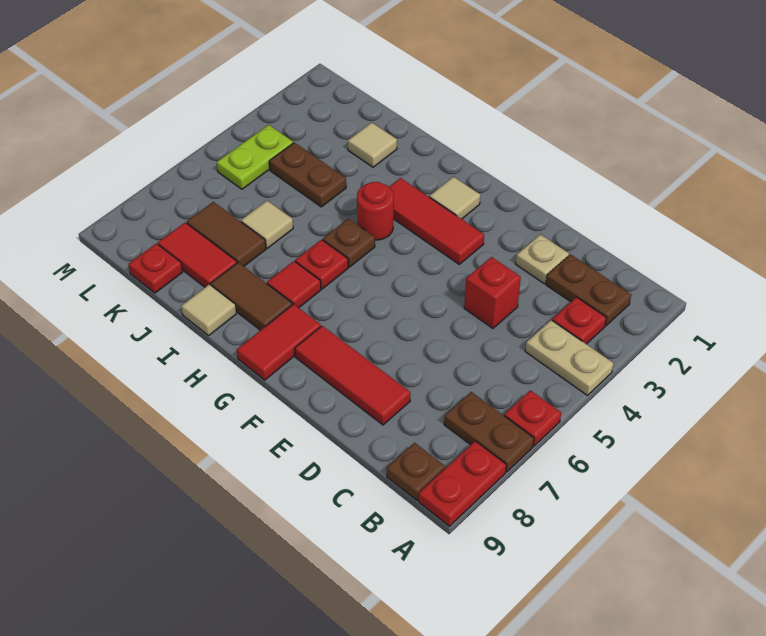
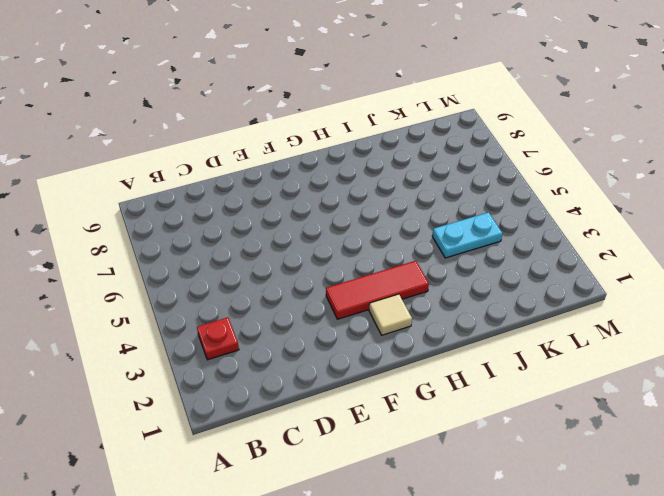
cyan 1x2 plate [432,212,502,258] -> brown 1x2 plate [269,143,346,207]
none -> tan 1x2 plate [525,320,614,395]
none -> red 1x1 plate [504,390,561,446]
none -> brown 1x2 plate [444,392,534,472]

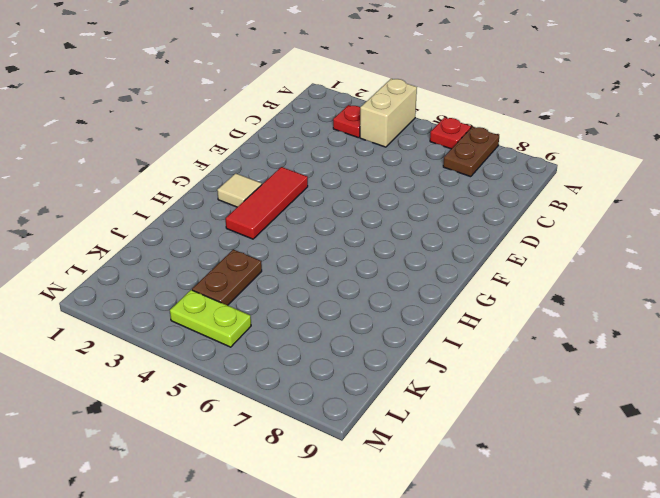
tan 1x2 brick [360,79,417,147] -> tan 1x2 plate [525,320,614,395]
none -> red 1x2 plate [418,441,506,526]
none -> brown 1x2 plate [546,254,631,326]
none -> brown 1x1 plate [387,443,445,500]

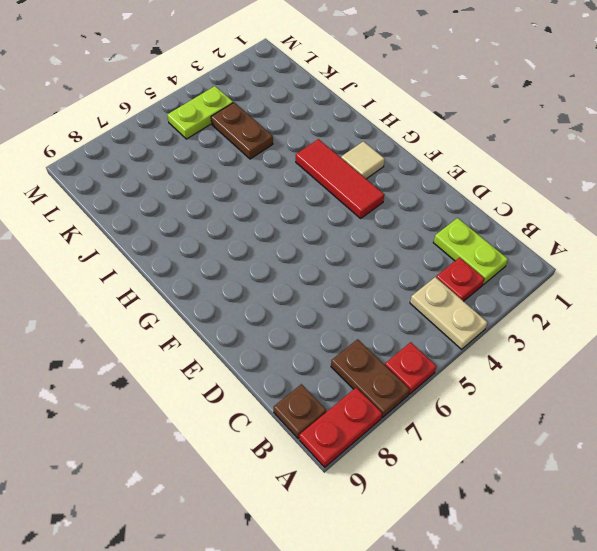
lime 1x2 plate [433,218,508,285] -> brown 1x2 plate [546,254,631,326]
none -> tan 1x1 plate [516,234,569,283]
none -> red 1x1 brick [464,257,521,328]
none -> red 1x3 tile [295,326,410,425]

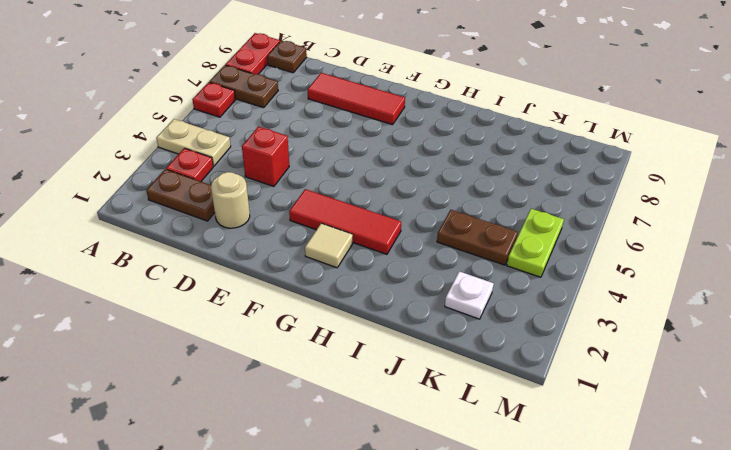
tan 1x1 round brick [211,172,250,228] -> tan 1x1 plate [516,234,569,283]
white 1x1 plate [445,271,494,319] -> none
none -> red 1x2 tile [237,304,321,380]
none -> red 1x1 round brick [357,182,394,240]
none -> brown 1x1 plate [323,219,375,267]

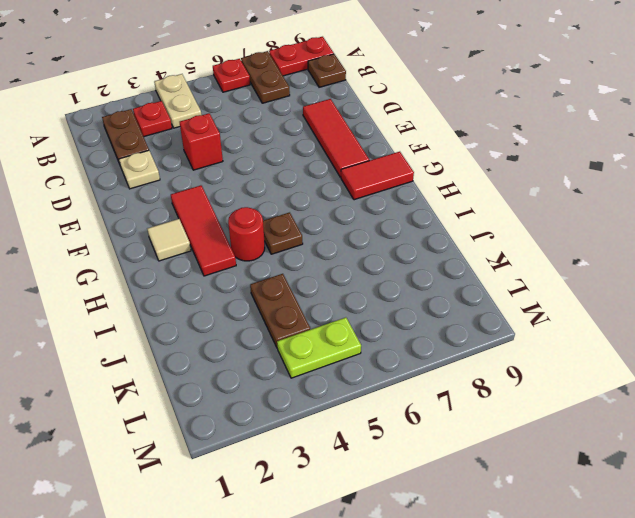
none -> red 1x1 plate [295,240,348,289]
none -> red 1x1 tile [267,261,321,308]
none -> brown 1x2 tile [211,262,292,330]

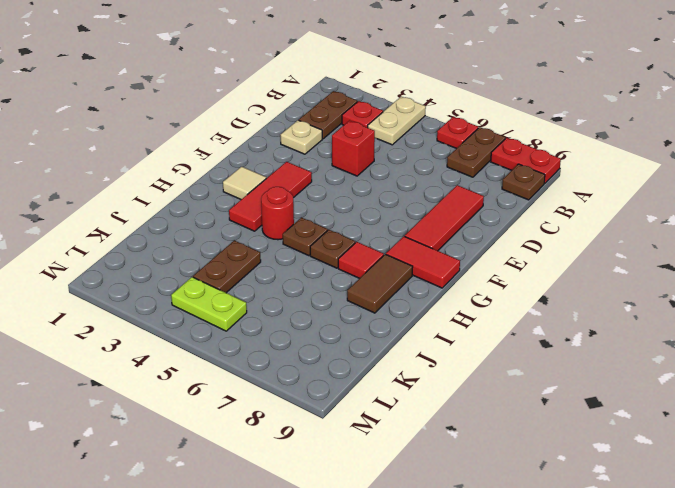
brown 1x1 plate [310,230,355,268] -> red 1x1 plate [295,240,348,289]
none -> tan 1x1 tile [181,284,236,336]
none -> tan 1x1 tile [348,122,397,167]
none -> tan 1x1 tile [241,201,293,248]

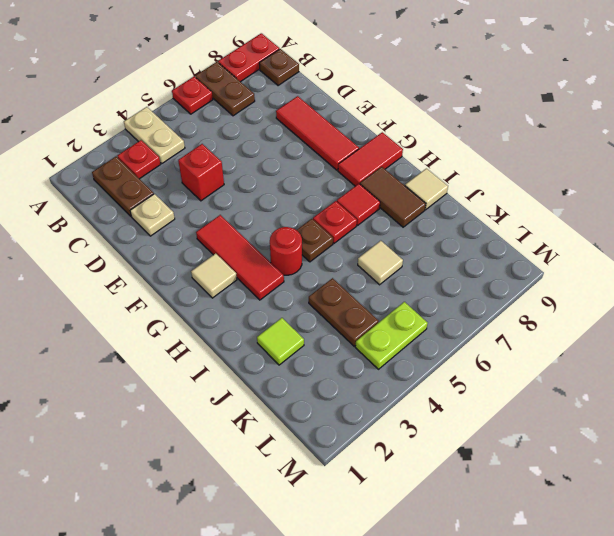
lime 1x1 tile [257,318,304,365] -> tan 1x1 tile [348,122,397,167]
none -> brown 1x2 tile [187,202,266,266]
none -> red 1x2 tile [158,223,237,287]
none -> red 1x1 plate [128,244,183,293]

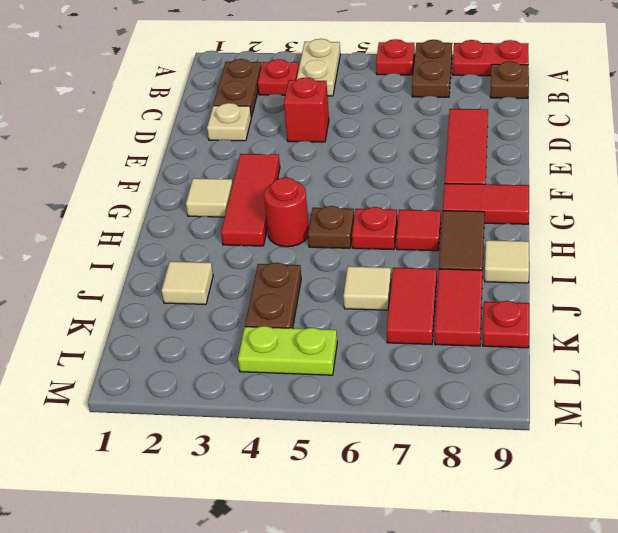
red 1x2 tile [387,268,437,344] -> brown 1x2 tile [187,202,266,266]

